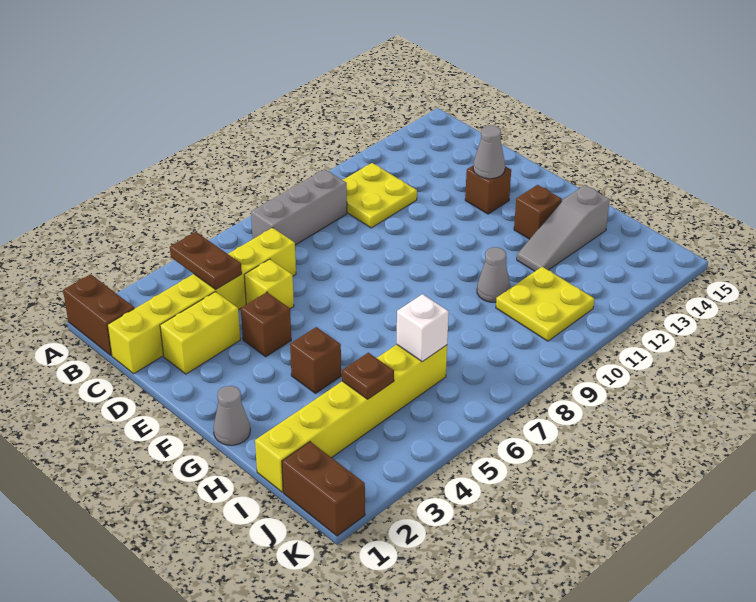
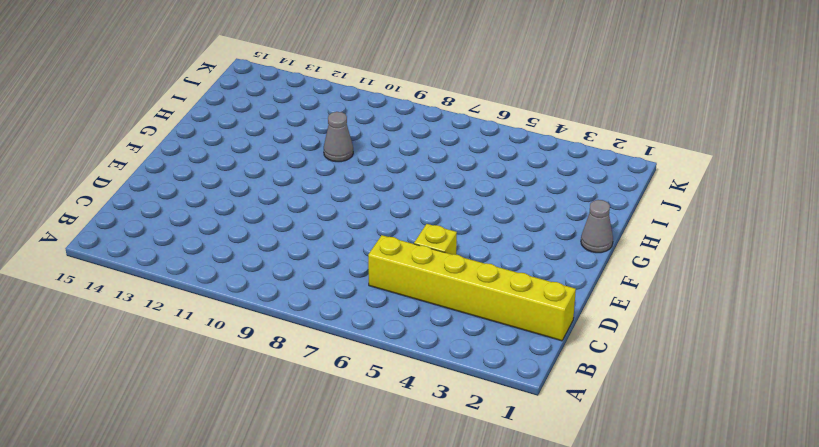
none -> brown 1x2 brick [63,274,134,356]
none -> grey 1x3 brick [251,169,347,245]
none -> yellow 2x2 plate [342,163,417,228]

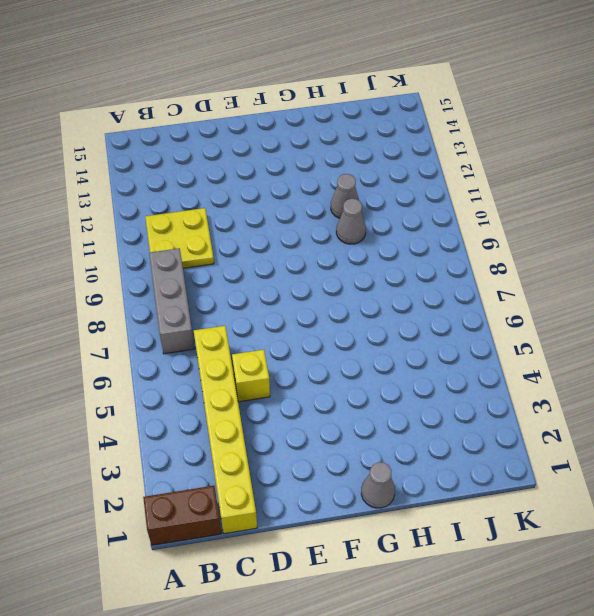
grey 1x1 cone [331,174,359,218] -> grey 1x1 cone moved to [473,125,505,179]
none -> yellow 1x2 brick [160,292,240,374]
none -> brown 1x1 brick [241,292,291,357]
none -> brown 1x1 brick [465,166,511,214]

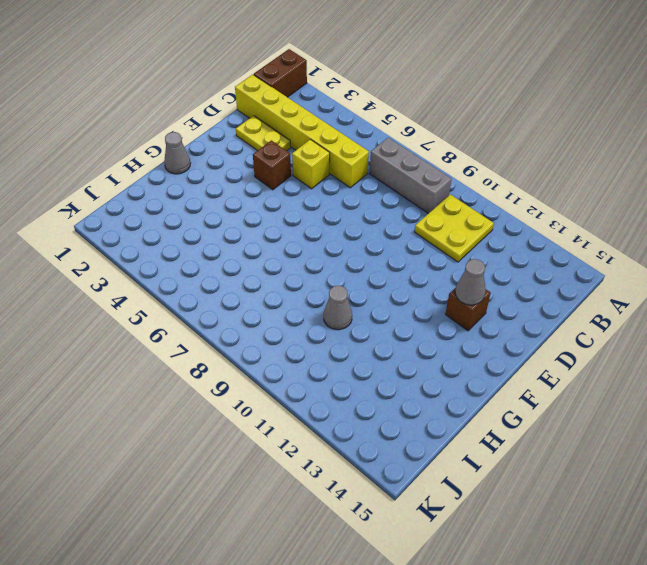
yellow 1x2 plate [236,116,291,151] -> yellow 1x2 brick [160,292,240,374]
none -> brown 1x1 brick [290,327,341,393]
none -> brown 1x1 brick [514,185,562,239]
none -> grey 1x3 slope [517,185,610,271]

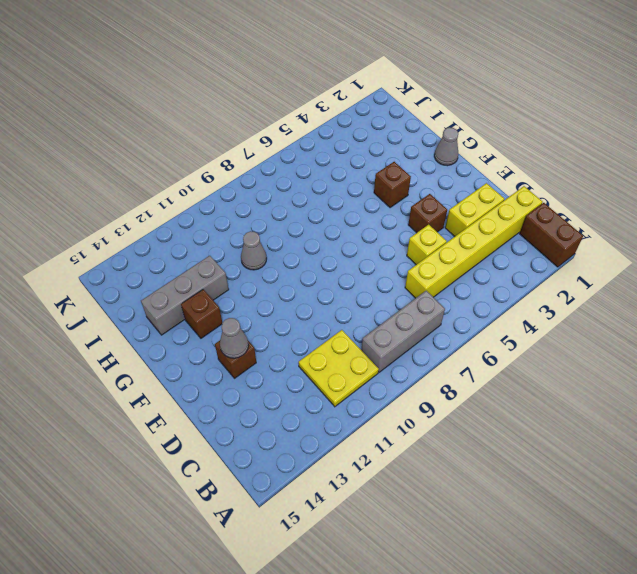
grey 1x3 brick [141,256,229,335] -> grey 1x3 slope [517,185,610,271]
none -> yellow 1x6 brick [255,345,447,492]
none -> yellow 2x2 plate [496,267,594,341]
none -> brown 1x2 brick [282,442,365,536]

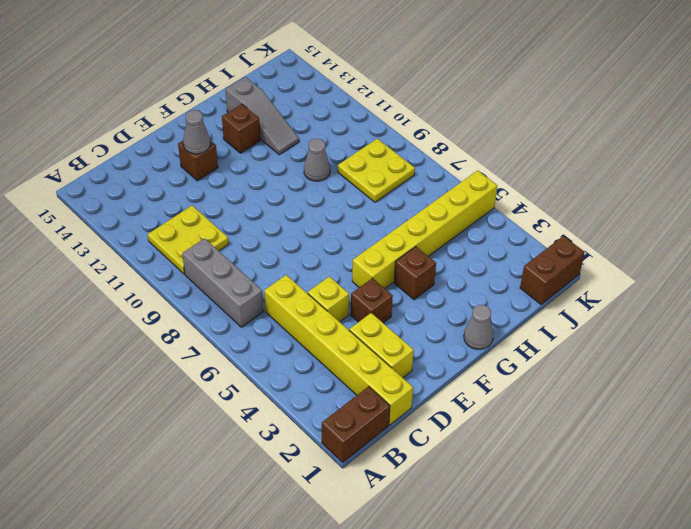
yellow 1x6 brick [352,170,497,288] -> yellow 1x6 brick turned to [255,345,447,492]
yellow 2x2 plate [338,138,415,202] -> yellow 2x2 plate moved to [496,267,594,341]
none -> brown 1x2 plate [170,232,242,289]
none -> brown 1x1 plate [342,353,394,399]
none -> white 1x1 brick [397,294,449,362]

